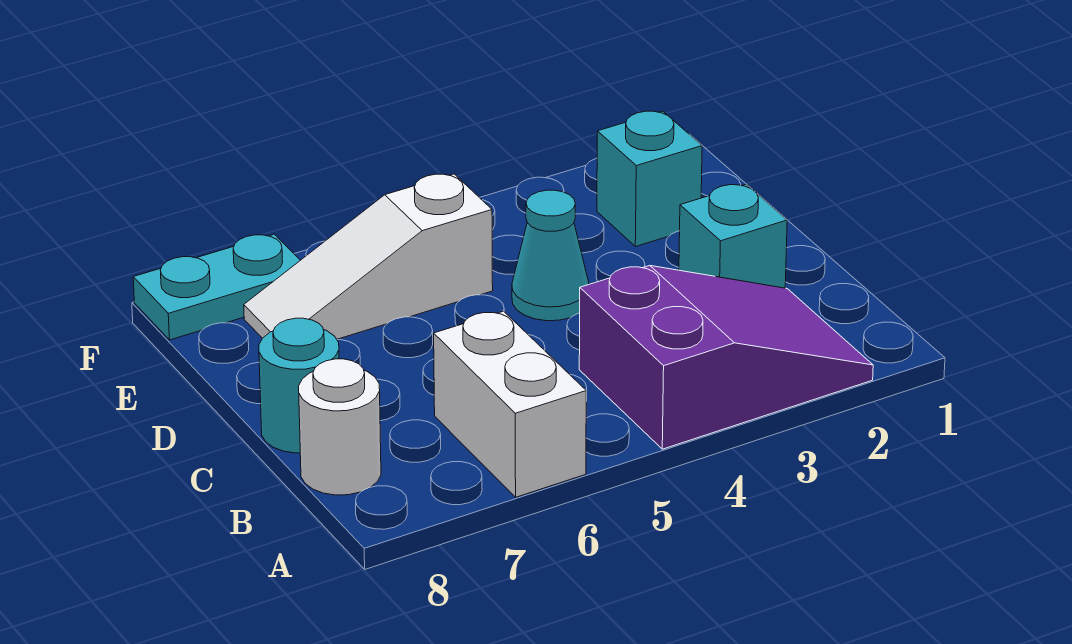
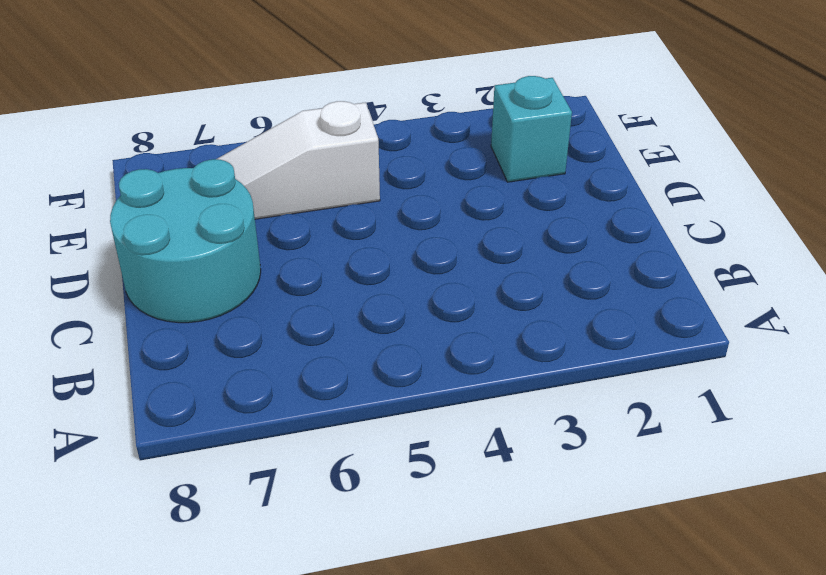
cyan 2x2 round brick [110,159,261,323] -> cyan 1x1 round brick [259,318,339,453]
none -> purple 2x3 slope [579,266,873,449]
none -> white 1x2 brick [434,311,586,497]

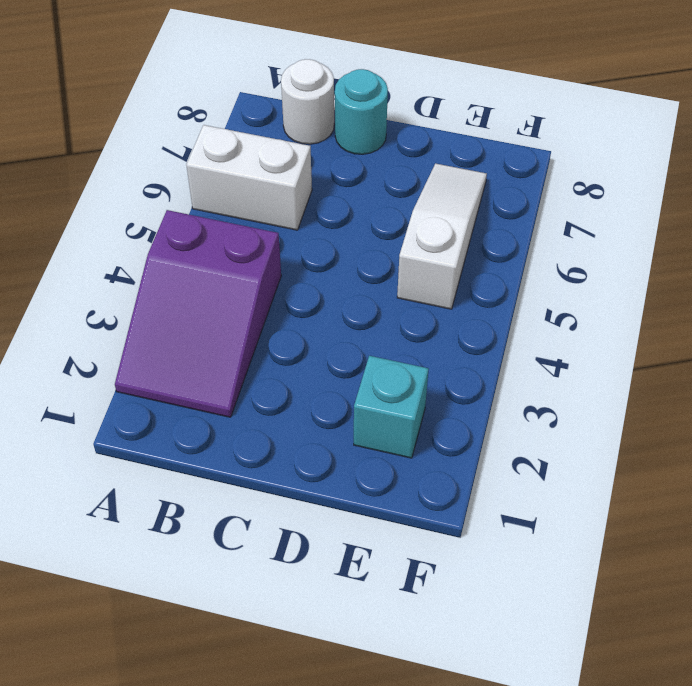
none -> cyan 1x1 brick [679,184,787,288]
none -> cyan 1x1 cone [512,190,589,321]

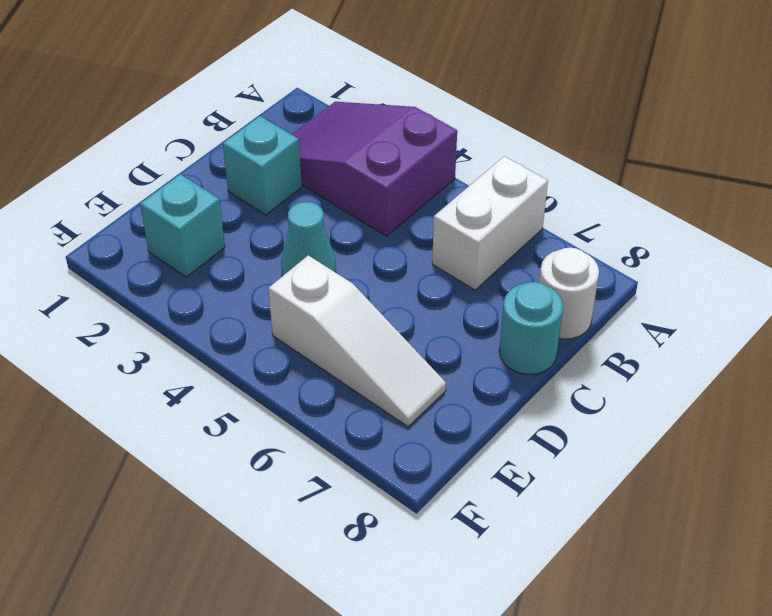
none -> cyan 1x2 plate [133,234,300,340]

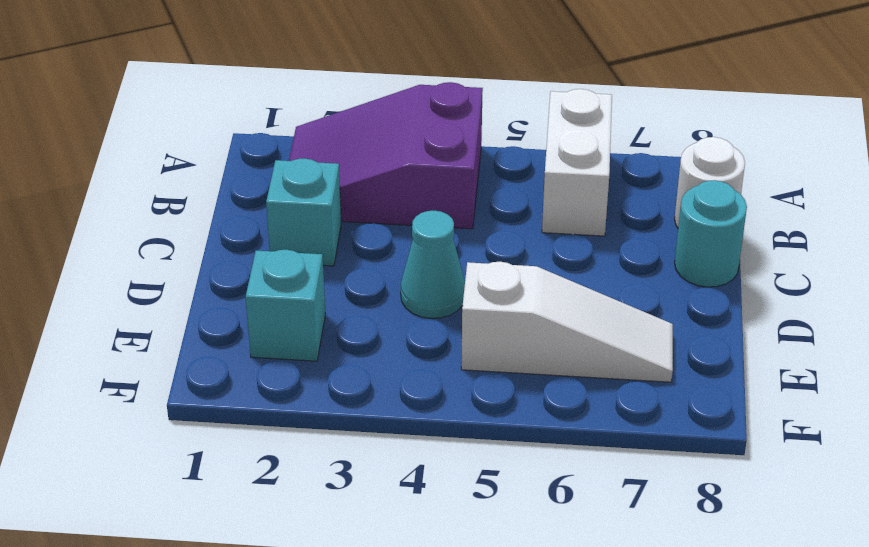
none -> cyan 1x2 plate [133,234,300,340]

